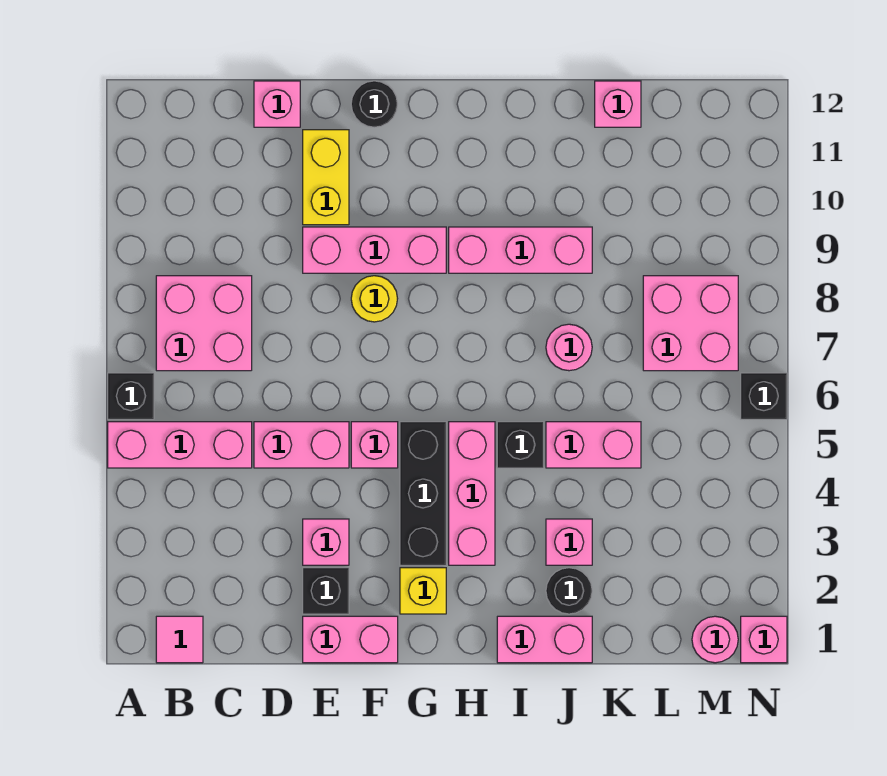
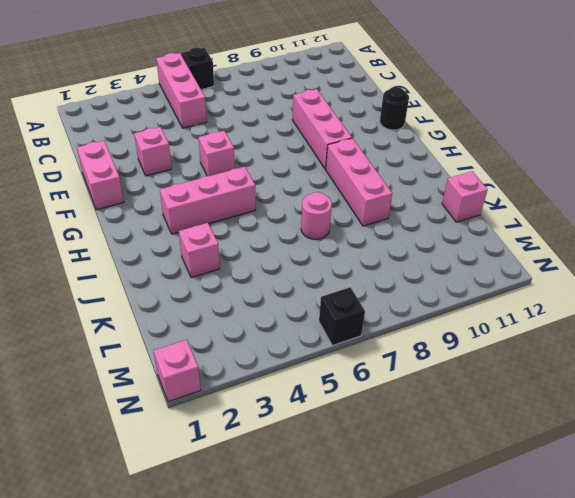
none -> pink 1x1 tile [156,616,203,663]
none -> pink 2x2 brick [156,276,252,371]
none -> pink 1x2 brick [254,422,349,468]

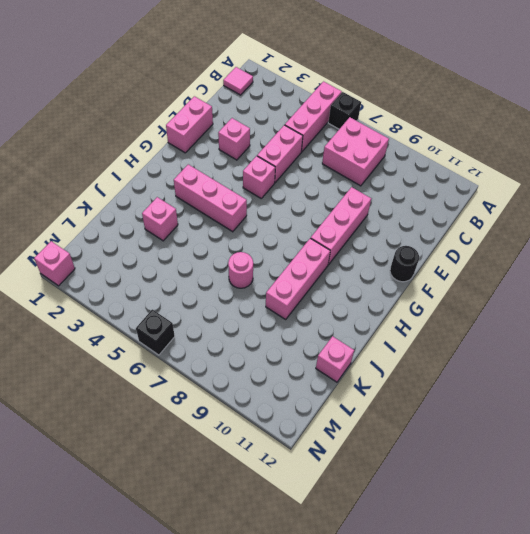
none -> pink 1x1 brick [254,81,300,127]
none -> black 1x1 brick [303,568,349,614]
none -> yellow 1x2 brick [303,130,349,225]

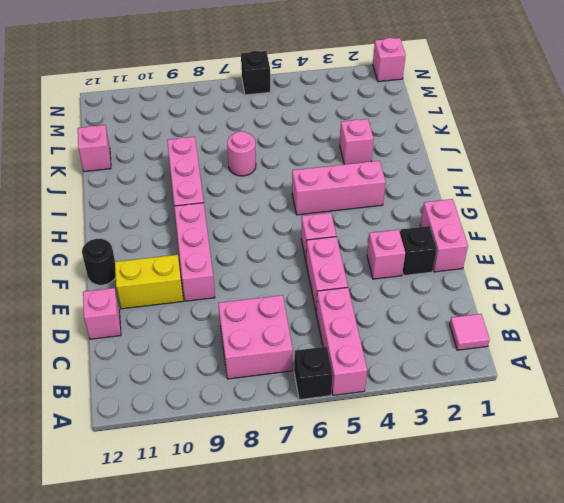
none -> yellow 1x1 round brick [351,276,398,322]
none -> yellow 1x1 brick [400,568,446,614]
none -> black 1x3 brick [400,422,446,565]

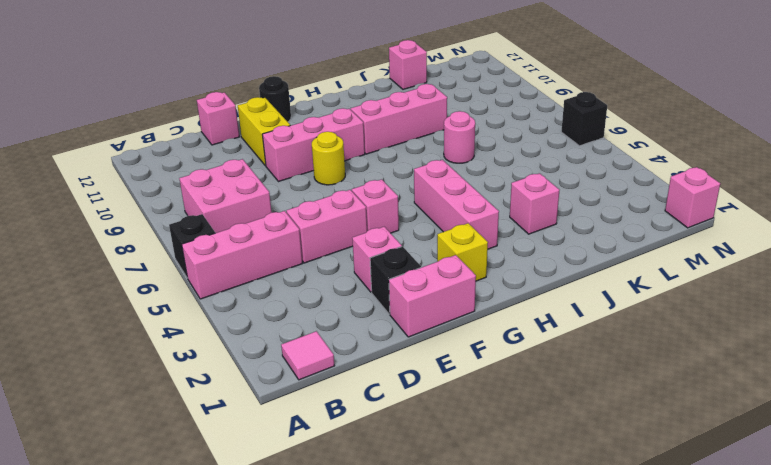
none -> black 1x3 brick [400,422,446,565]
none -> pink 1x2 brick [497,616,592,663]
none -> black 1x1 brick [497,422,544,468]

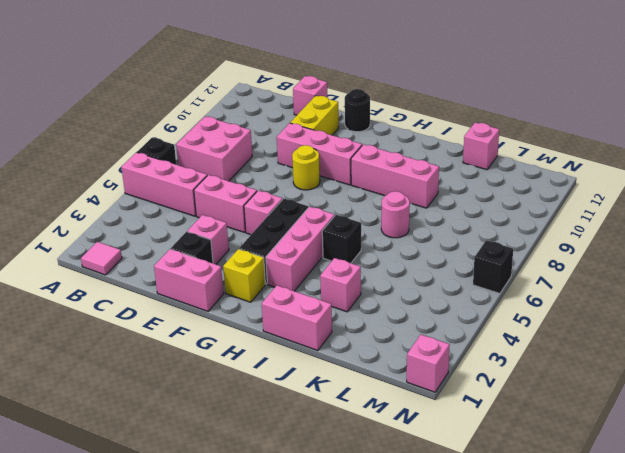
none -> black 1x1 round brick [546,568,592,614]
none -> pink 1x2 brick [546,422,641,468]
none -> pink 2x2 brick [643,276,738,371]

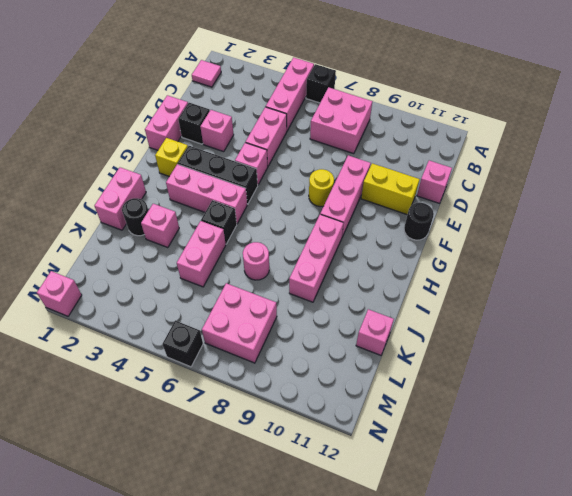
none -> pink 1x1 round brick [692,616,738,663]

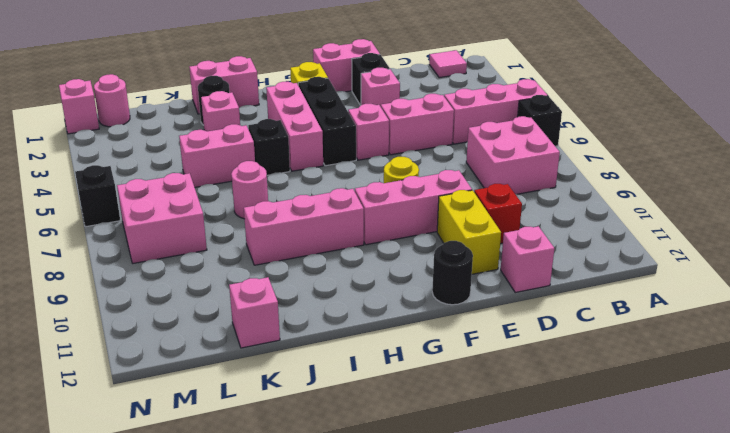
red 1x1 brick [474,184,522,244] -> none

